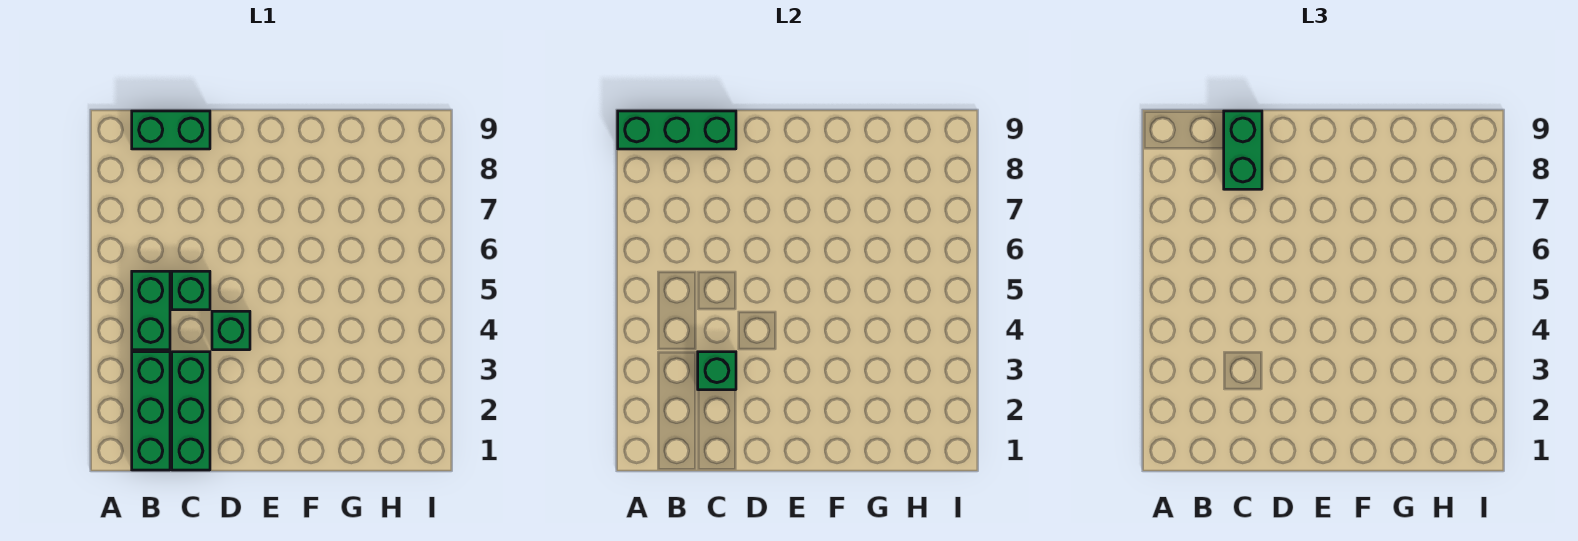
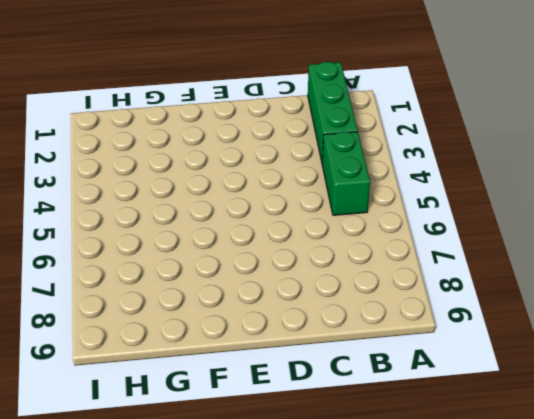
none -> green 1x2 brick [132,111,210,149]
none -> green 1x3 brick [172,352,210,470]

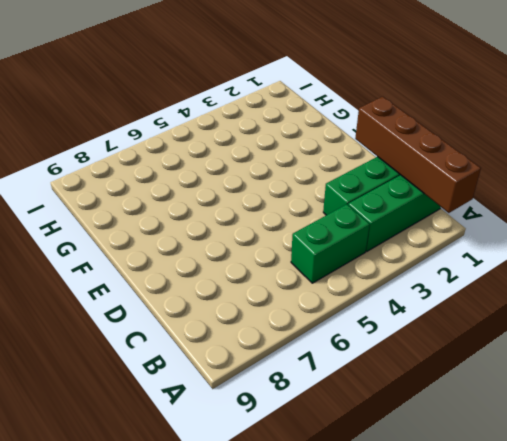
brown 1x4 brick [355,97,481,213] -> none
none -> green 1x2 brick [132,111,210,149]
none -> green 1x1 brick [172,271,210,310]

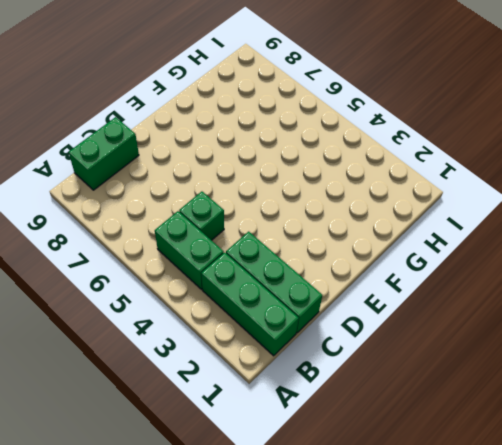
none -> green 1x1 brick [212,311,250,350]
none -> green 1x3 brick [618,111,736,149]

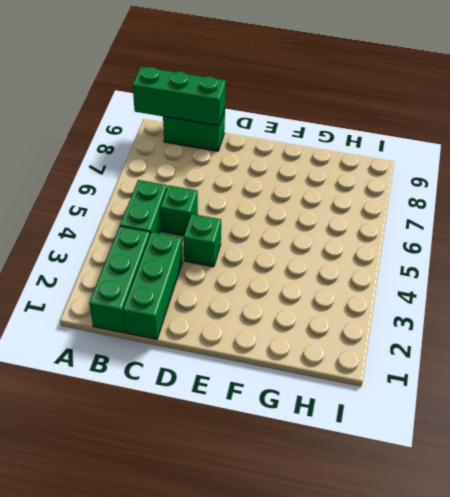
none -> green 1x1 brick [698,352,736,390]
none -> green 1x2 brick [1224,111,1262,189]

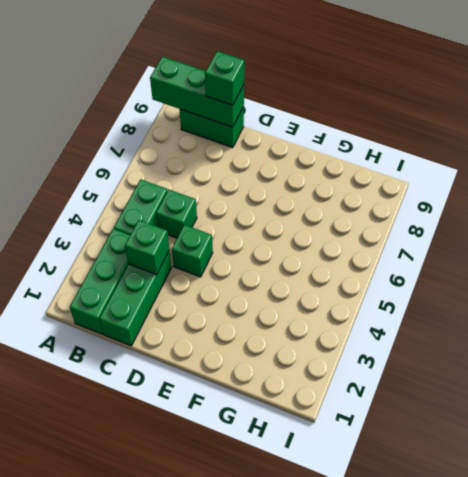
green 1x1 brick [205,51,244,105] -> green 1x2 brick [1224,111,1262,189]

